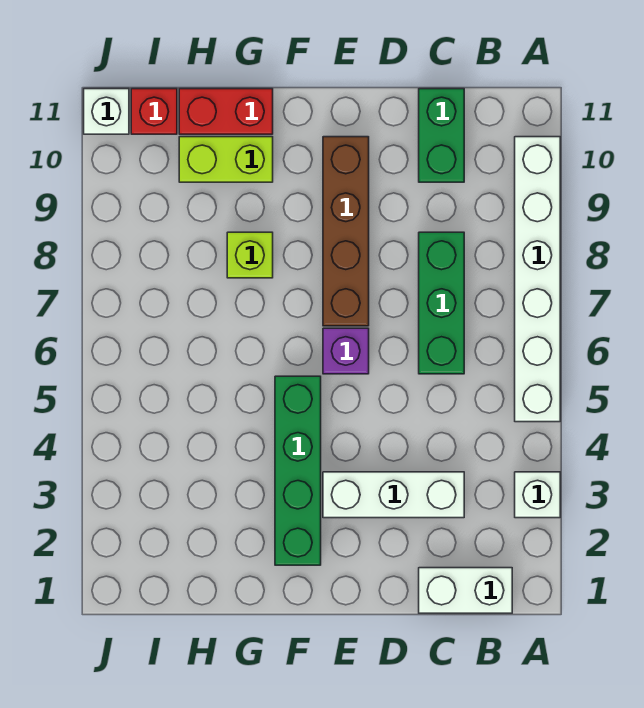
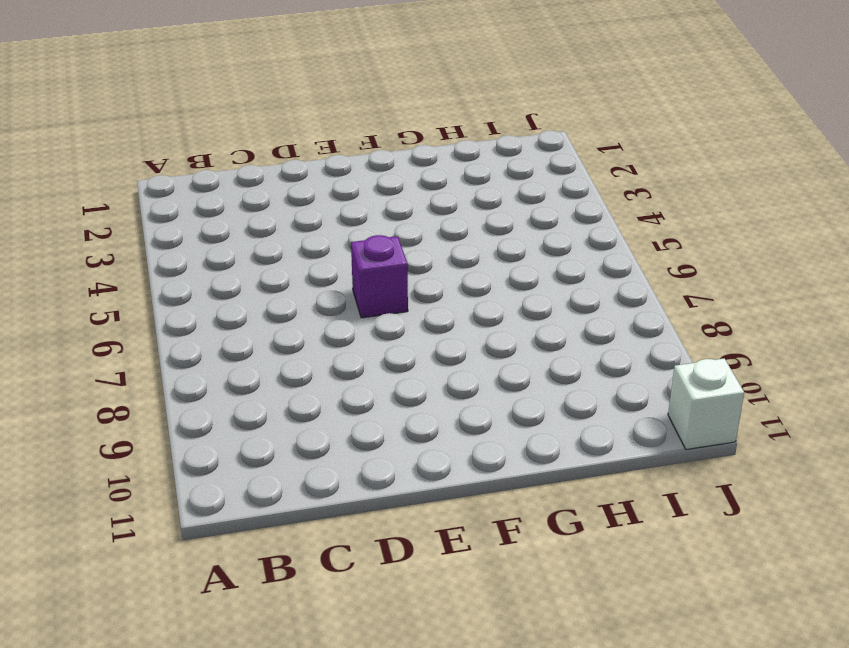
none -> white 1x1 brick [515,472,560,518]
none -> white 1x6 brick [515,137,560,422]
none -> white 1x2 brick [419,568,512,613]

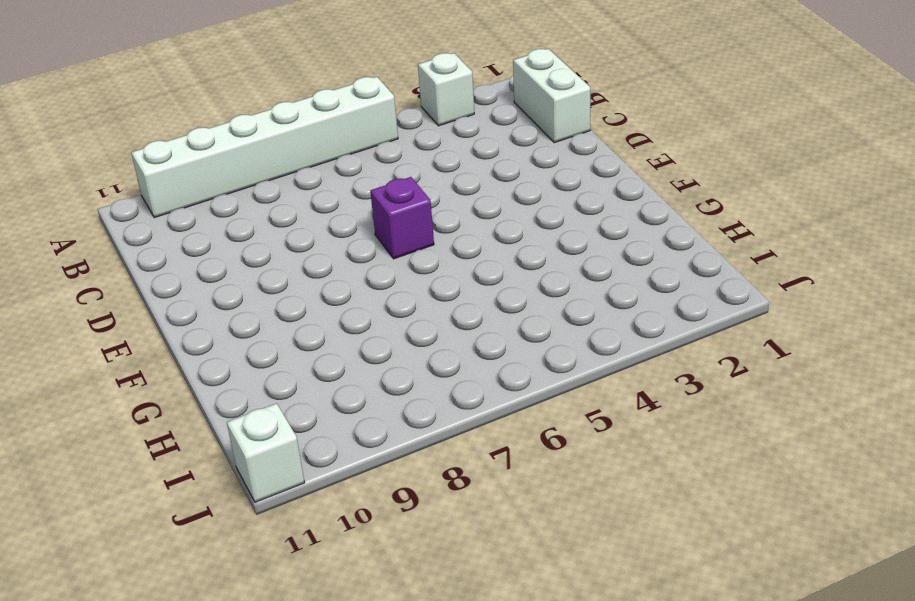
none -> white 1x3 brick [323,472,464,518]
none -> green 1x3 brick [419,232,464,374]
none -> green 1x2 brick [419,89,464,182]

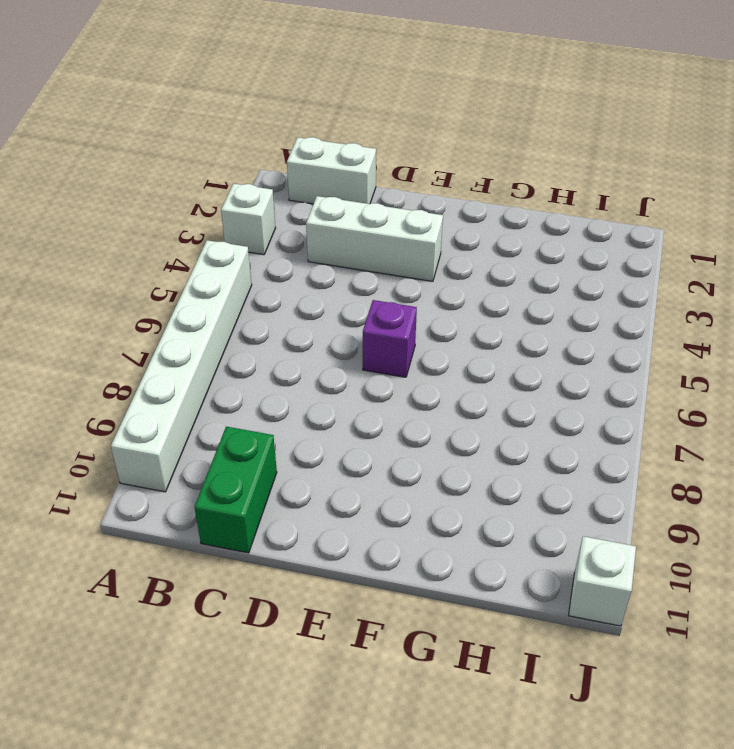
none -> green 1x3 brick [419,232,464,374]
none -> brown 1x4 brick [323,137,369,326]
none -> green 1x4 brick [275,376,321,565]

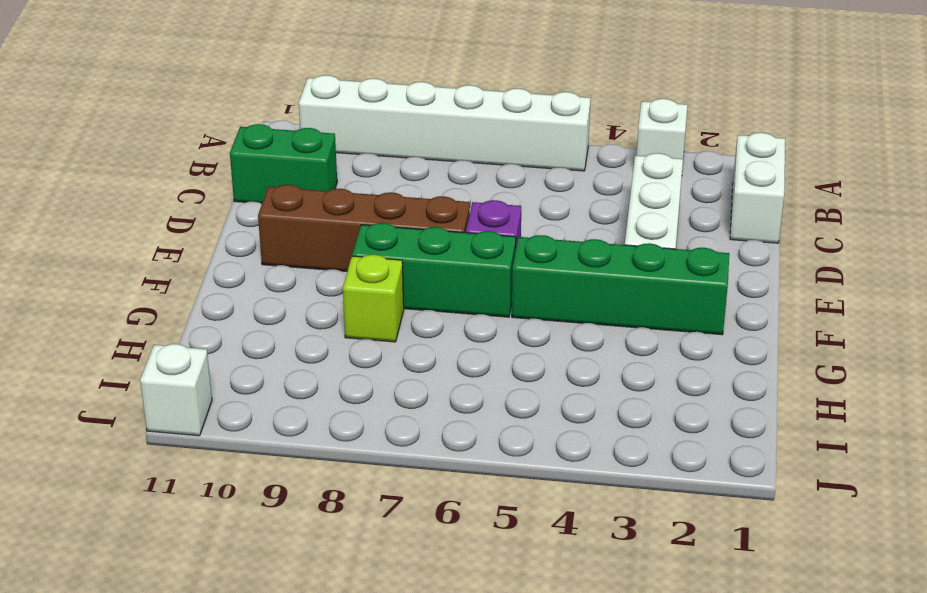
green 1x3 brick [352,223,516,317] -> green 1x3 brick moved to [419,232,464,374]
none -> lime 1x2 brick [179,137,273,182]
none -> red 1x2 brick [179,89,273,134]
none -> red 1x1 brick [131,89,177,134]

